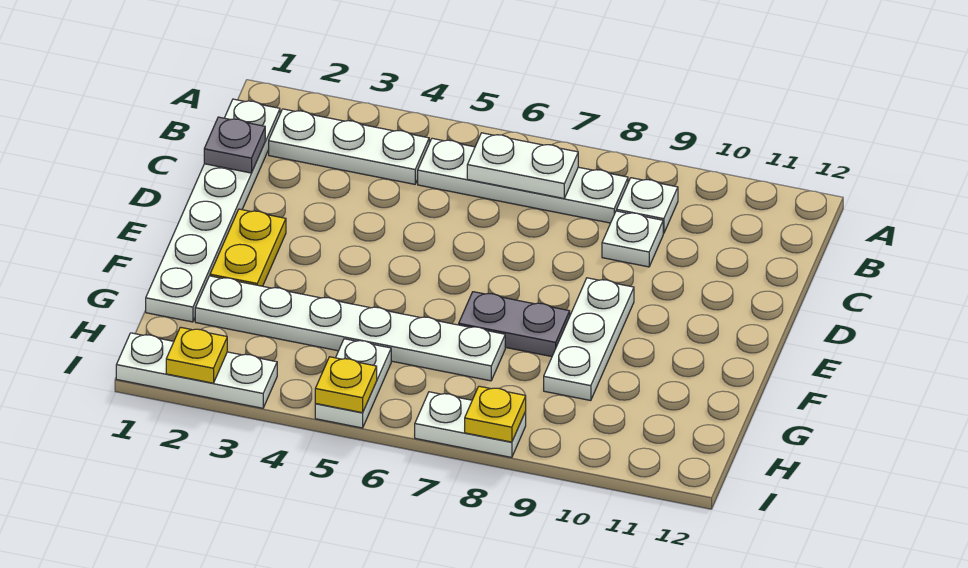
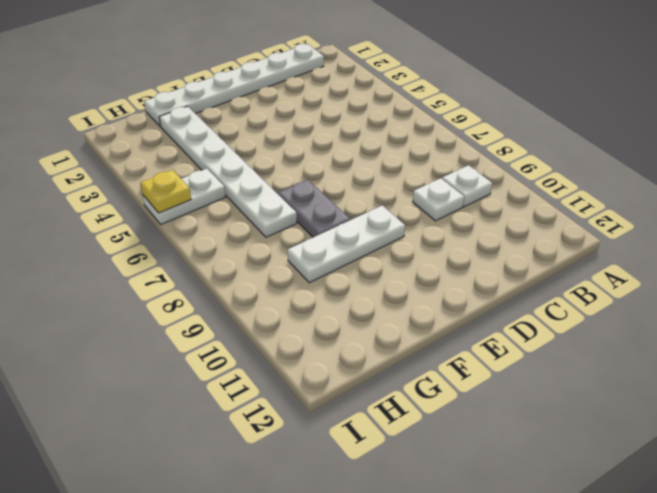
none -> white 1x3 plate [269,109,429,184]
none -> white 1x4 plate [418,138,628,223]
none -> yellow 1x2 plate [210,209,286,286]

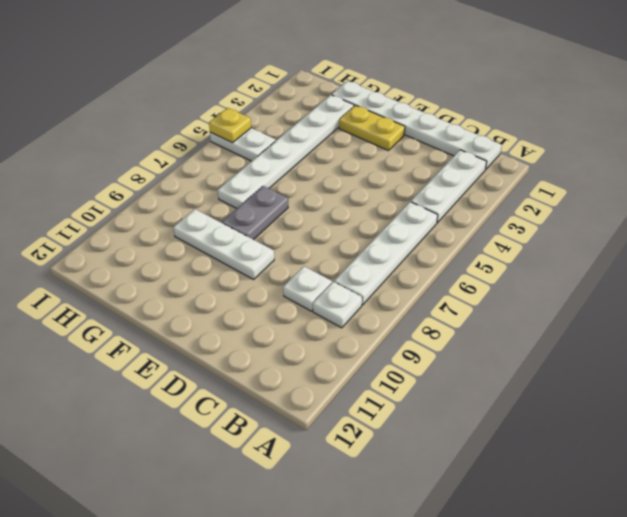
none -> white 1x3 plate [116,333,277,408]
none -> white 1x2 plate [415,392,526,457]
none -> white 1x2 plate [467,133,578,198]

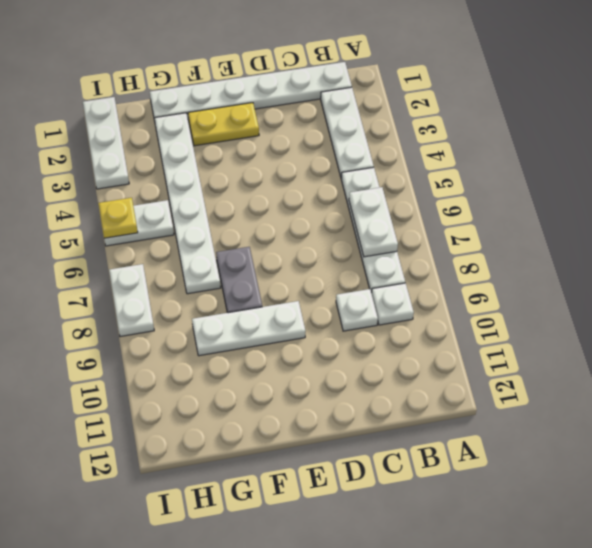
none -> grey 1x1 plate [204,117,265,173]
none -> yellow 1x1 plate [166,327,227,383]
none -> yellow 1x1 plate [465,386,526,442]

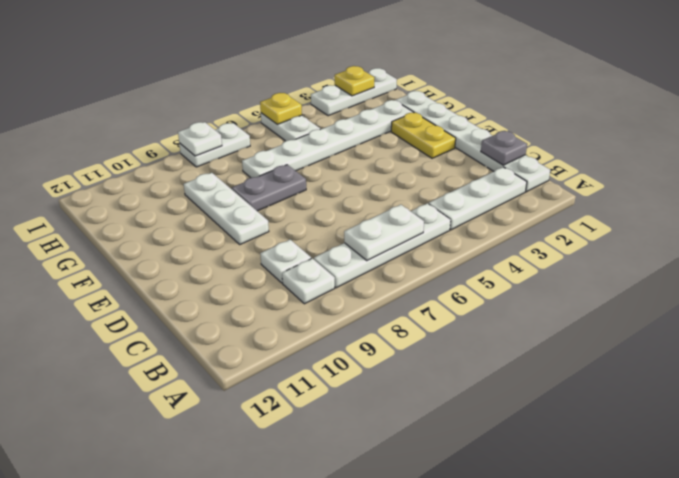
white 1x1 plate [178,122,222,156] -> yellow 1x1 plate [465,386,526,442]

